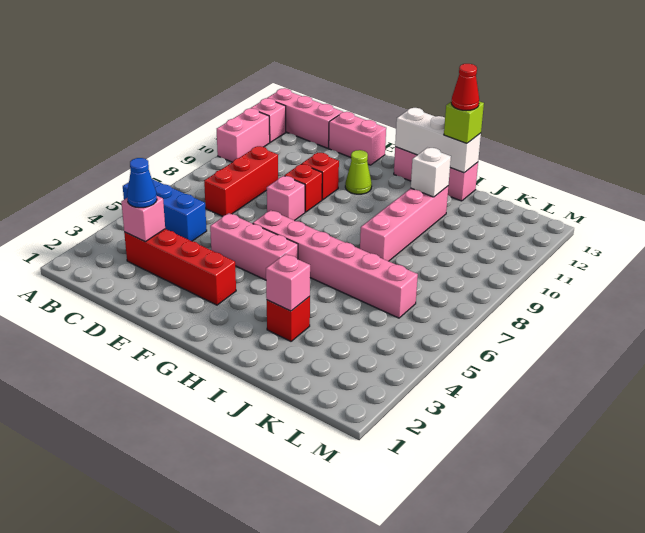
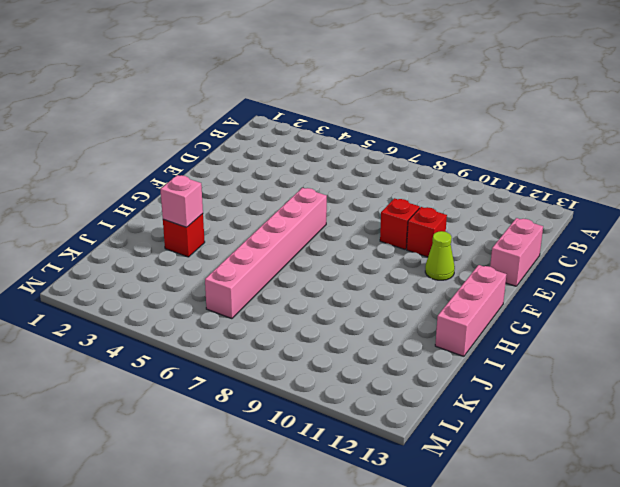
none -> blue 1x3 brick [123,179,207,241]
none -> pink 1x2 brick [217,108,270,162]
none -> pink 1x1 brick [251,98,286,142]

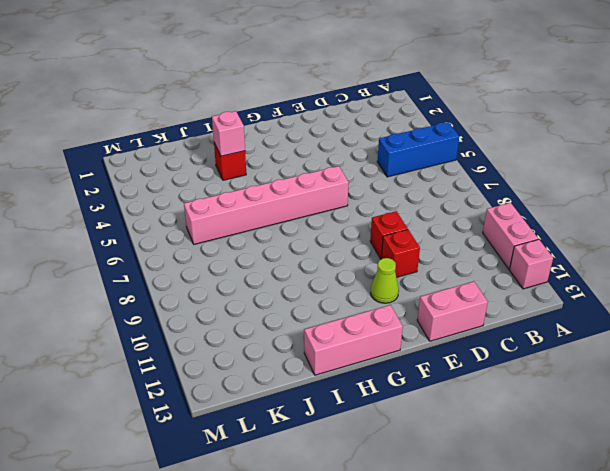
none -> pink 1x3 brick [268,88,343,148]
none -> red 1x4 brick [124,229,236,305]
none -> red 1x3 brick [204,146,278,216]

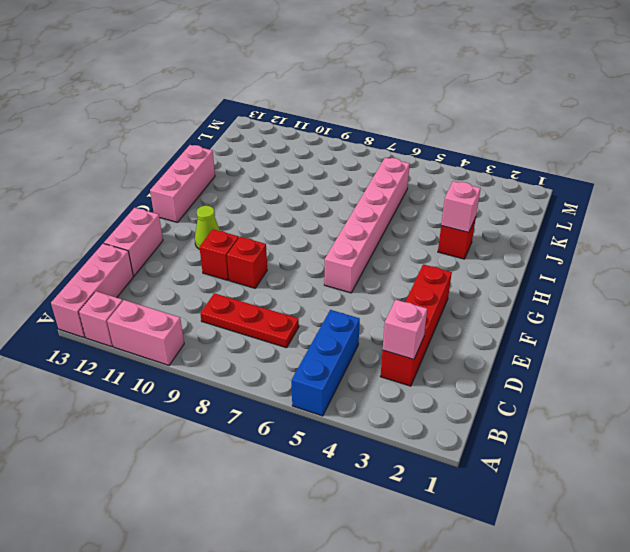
red 1x3 plate [200,293,299,348] -> red 1x3 brick [204,146,278,216]
none -> pink 1x3 brick [210,213,298,280]
none -> pink 1x1 brick [267,176,305,221]
none -> pink 1x4 brick [360,186,448,261]

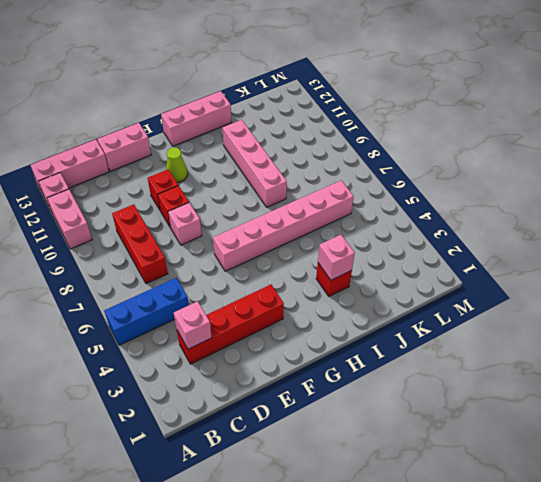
none -> pink 1x3 brick [210,213,298,280]
none -> white 1x3 brick [395,108,481,173]
none -> white 1x1 brick [411,148,451,197]

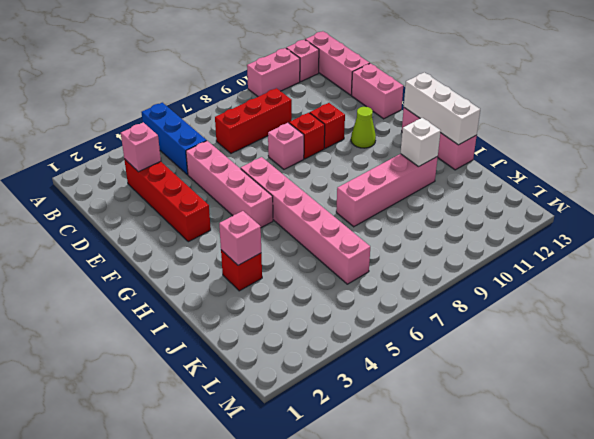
pink 1x4 brick [186,141,273,228] -> pink 1x3 brick [210,213,298,280]
none -> blue 1x1 cone [127,158,157,208]
none -> lime 1x1 brick [444,101,484,143]
none -> red 1x1 cone [451,64,479,111]

